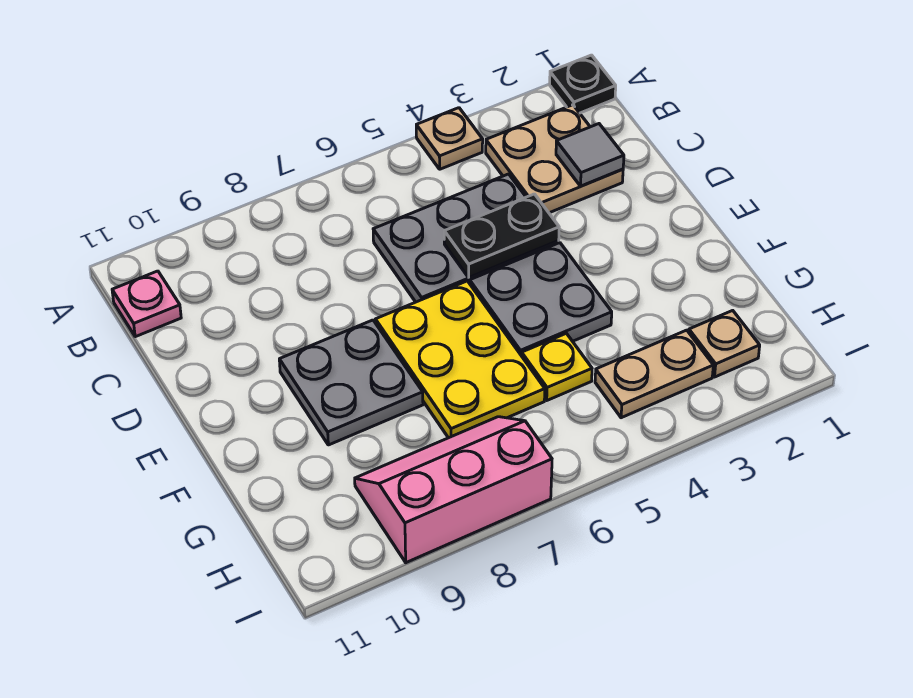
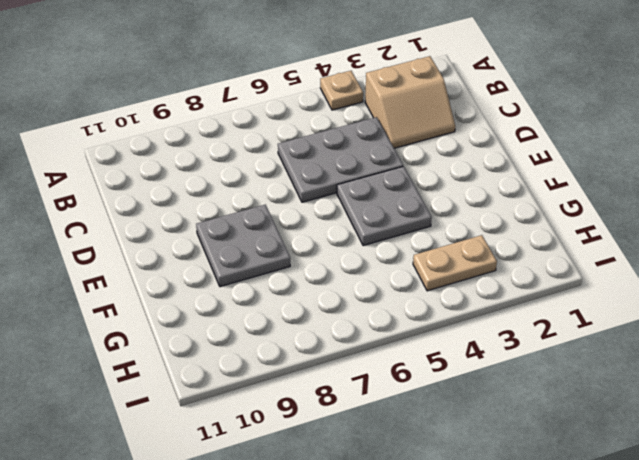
tan 2x2 slope [365,56,455,148] -> tan 2x2 plate [486,105,623,213]
none -> black 1x1 plate [550,55,616,113]
none -> pink 1x1 plate [112,271,181,337]
none -> yellow 2x3 plate [375,281,545,438]

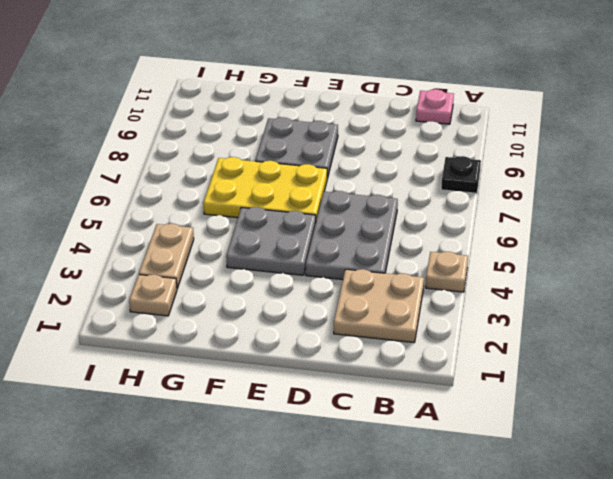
black 1x1 plate [441,156,481,193] -> black 1x1 plate moved to [550,55,616,113]
none -> yellow 1x1 plate [522,333,592,400]
none -> pink 2x3 slope [355,417,552,563]
none -> grey 1x1 tile [556,124,624,186]

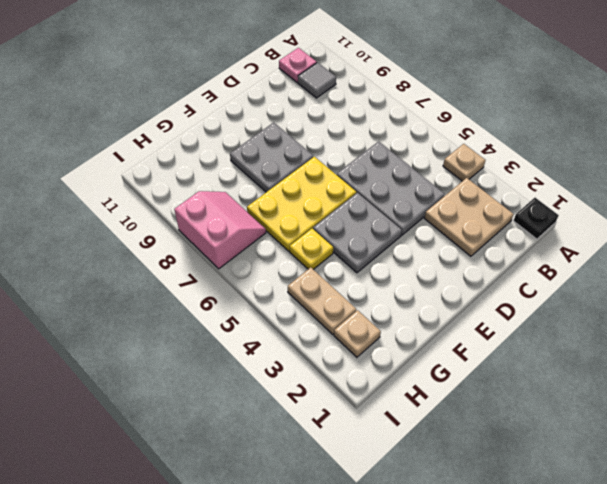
grey 1x1 tile [298,63,336,98] -> grey 1x1 tile moved to [556,124,624,186]
pink 2x2 slope [174,191,266,269] -> pink 2x3 slope [355,417,552,563]
none -> black 1x2 plate [444,194,559,277]

